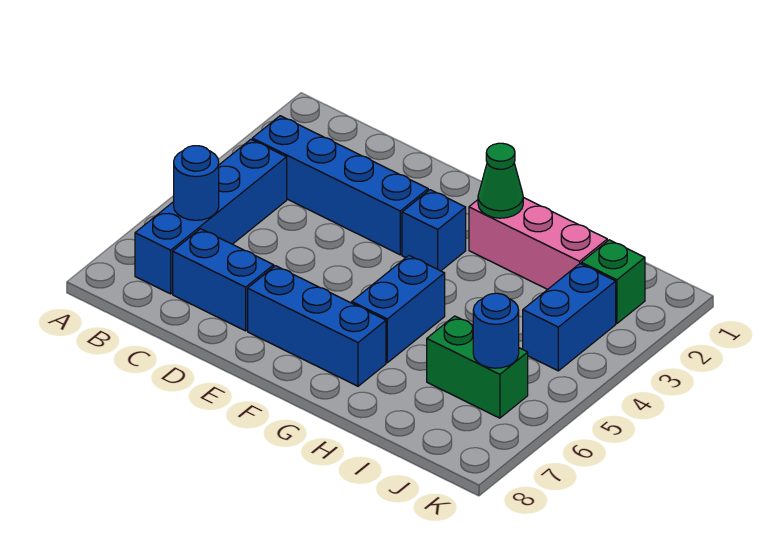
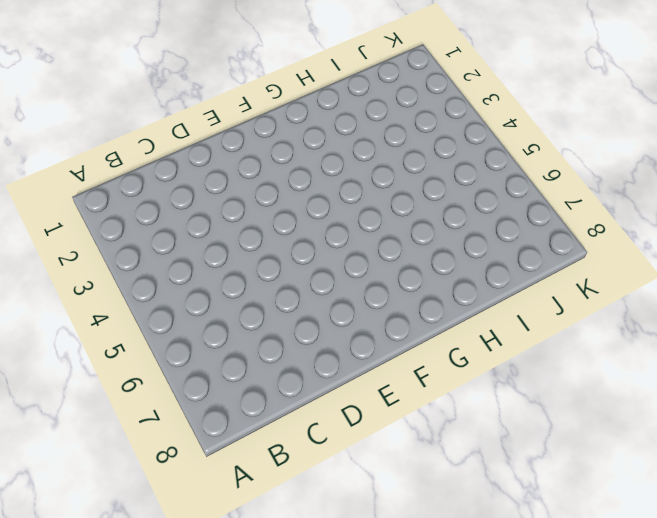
none -> blue 1x4 brick [252,116,428,255]
none -> blue 1x4 brick [135,139,287,294]
none -> blue 1x2 brick [173,229,274,331]

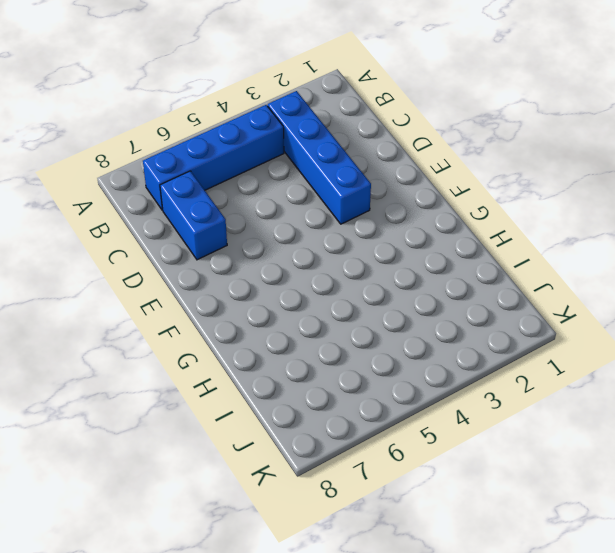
none -> blue 1x3 brick [248,266,386,386]
none -> blue 1x1 brick [402,190,466,271]
none -> pink 1x3 brick [469,197,607,289]

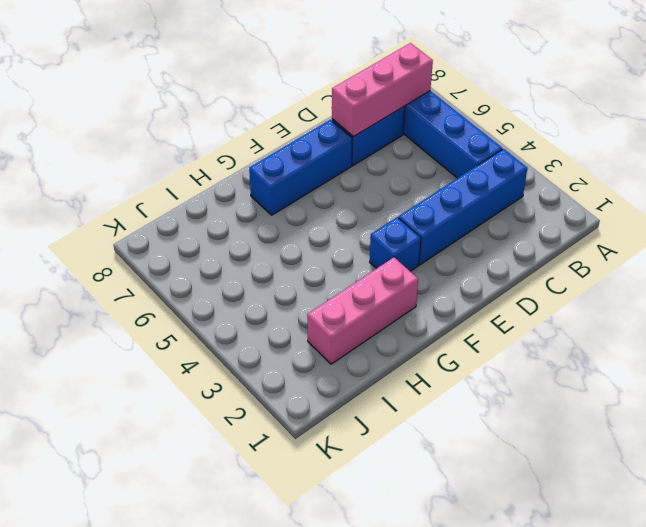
pink 1x3 brick [332,43,433,137] -> none
none -> blue 1x2 brick [352,256,445,363]
none -> green 1x2 brick [427,316,528,418]
none -> green 1x1 brick [581,240,645,323]

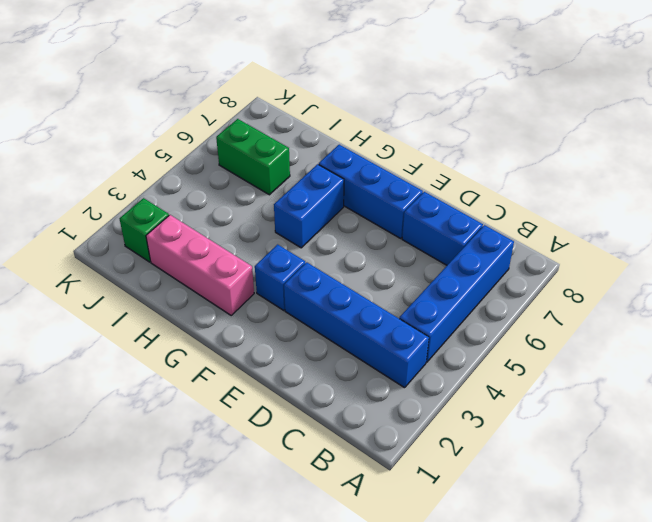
none -> blue 1x2 brick [523,264,616,371]
none -> blue 1x1 round brick [174,146,219,220]
none -> green 1x1 cone [478,143,523,218]

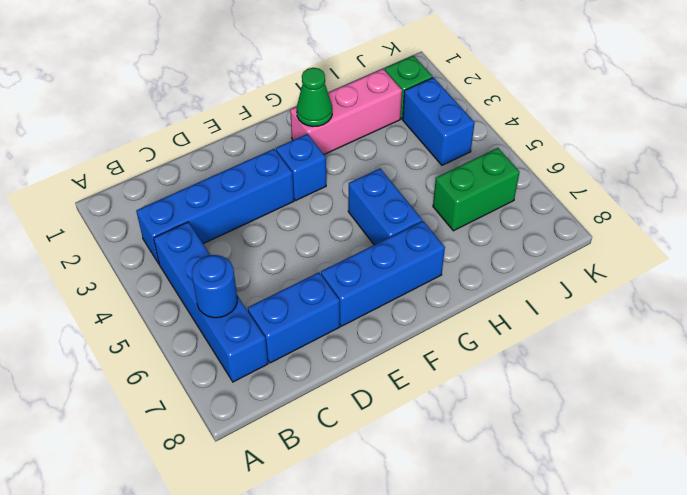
none -> blue 1x1 round brick [473,293,519,368]

